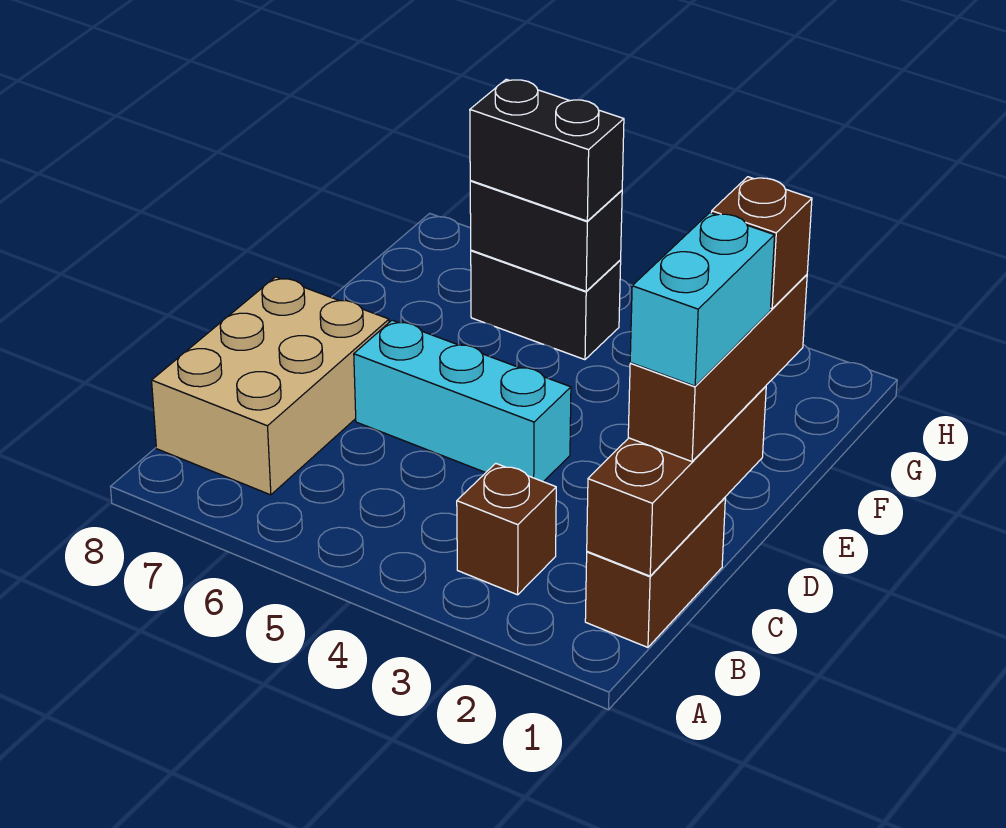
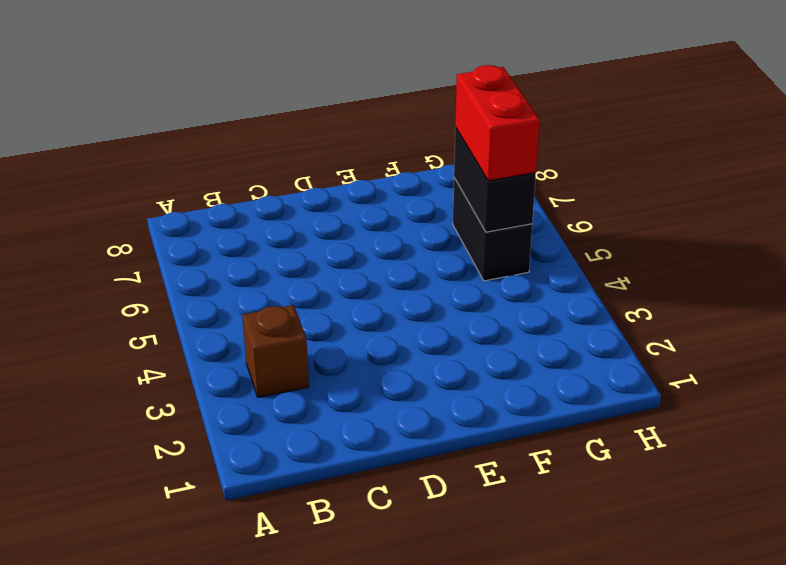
red 1x2 brick [455,65,539,181] -> black 1x2 brick [470,79,624,221]
none -> brown 1x2 brick [585,498,725,647]
none -> tan 2x3 brick [152,277,389,495]

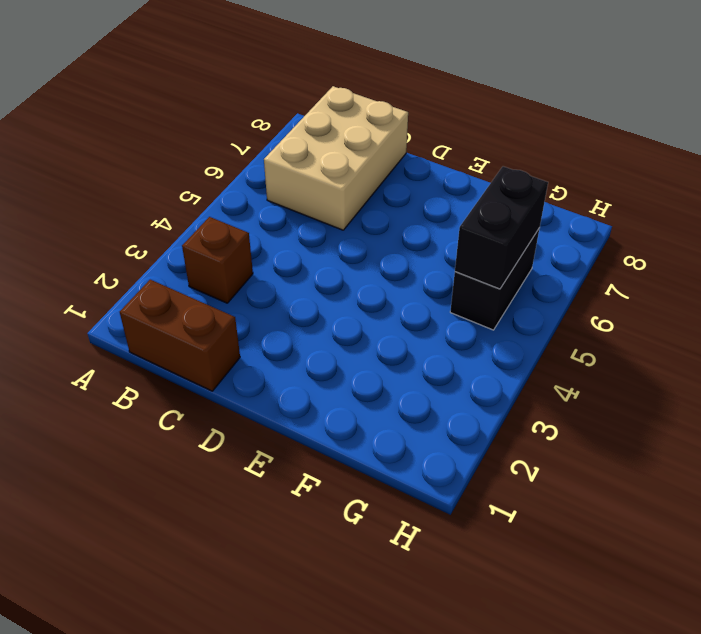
tan 2x3 brick [264,86,408,230] -> tan 2x3 brick turned to [152,277,389,495]
none -> cyan 1x3 brick [354,320,571,482]
none -> brown 1x3 brick [587,386,766,576]

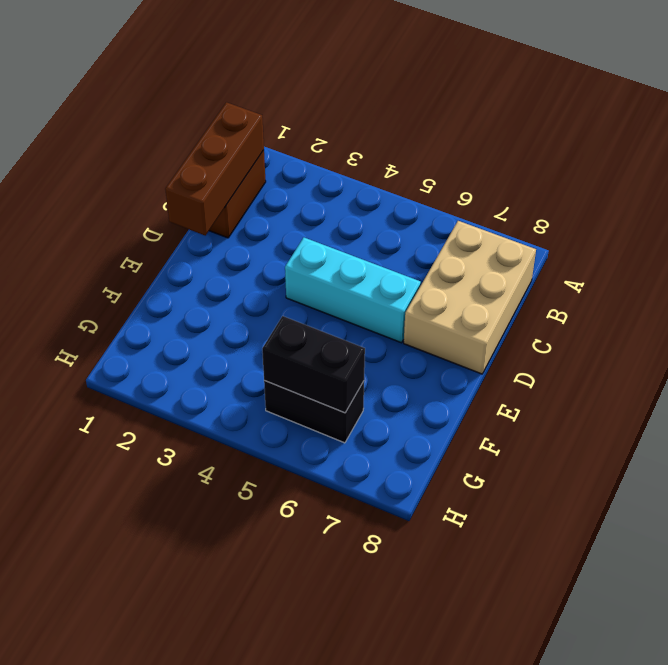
none -> brown 1x1 brick [457,463,556,595]
none -> brown 1x3 brick [628,275,807,462]

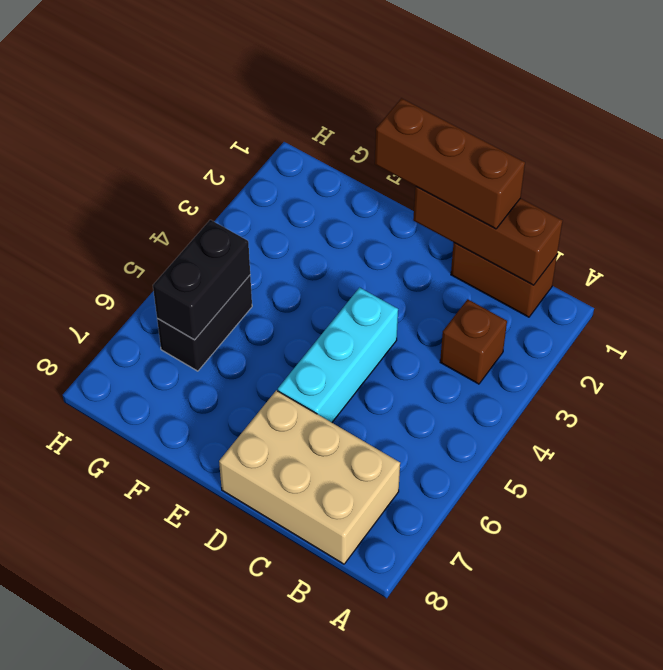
none -> black 1x2 brick [470,79,624,221]
none -> cyan 1x2 brick [630,213,775,386]

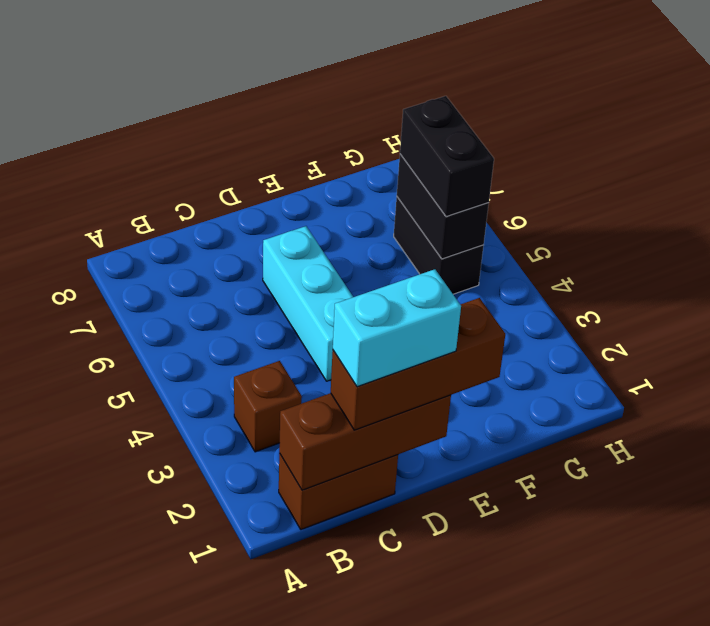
none -> tan 2x3 brick [152,277,389,495]
none -> brown 1x1 brick [711,177,812,309]

